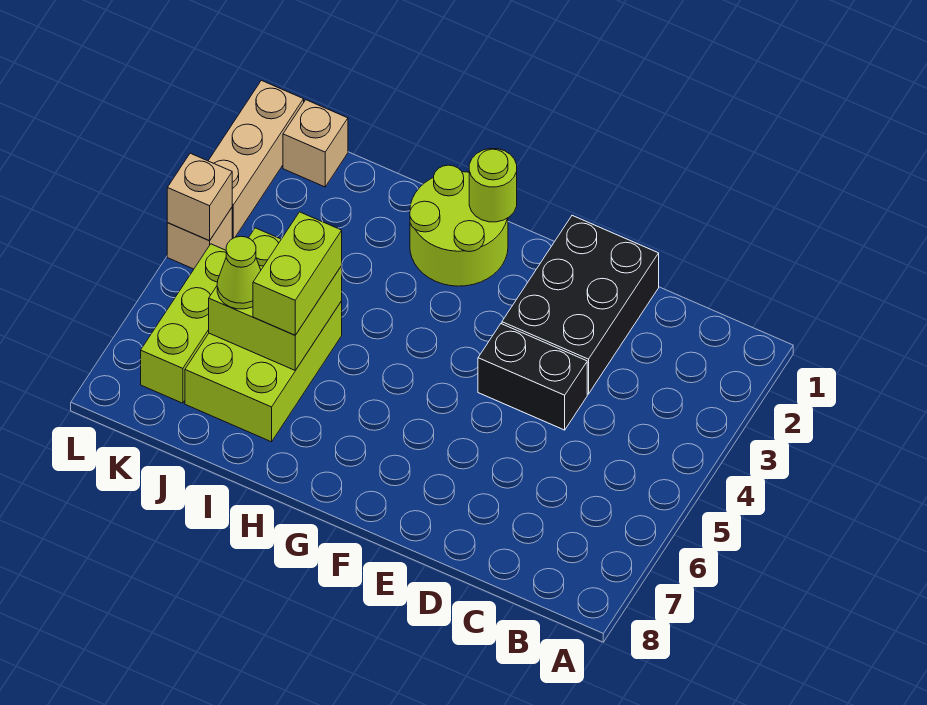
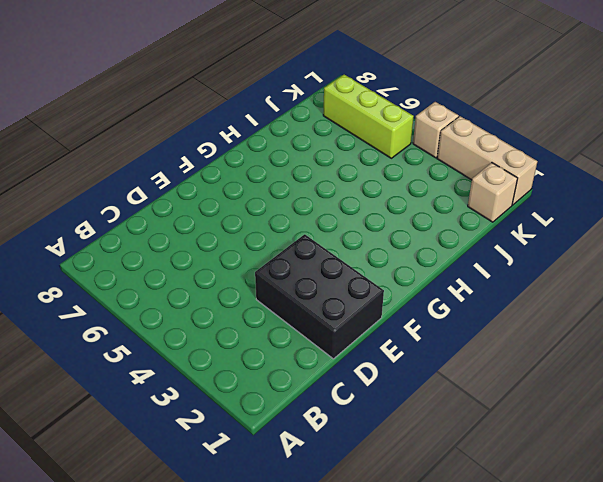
none -> black 1x2 brick [478,324,587,430]
none -> lime 2x2 round brick [410,165,508,286]
none -> lime 2x3 brick [185,301,342,442]

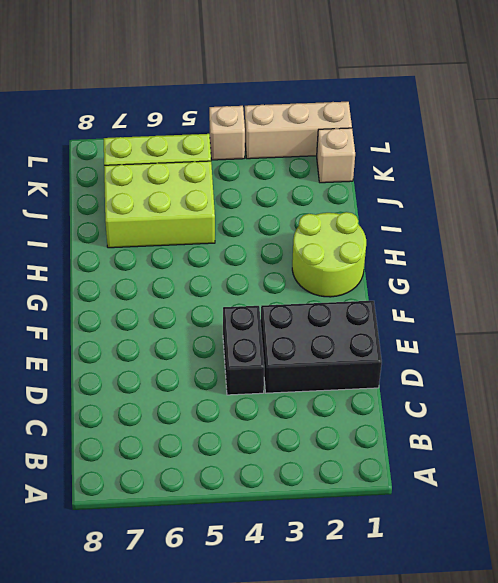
none -> lime 1x1 round brick [469,149,517,222]
none -> lime 2x2 brick [209,228,342,370]
none -> tan 1x1 brick [167,153,232,241]

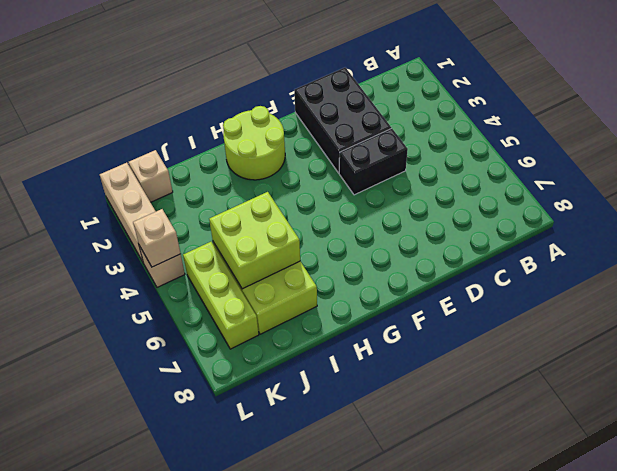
none -> lime 1x1 round brick [469,149,517,222]
none -> lime 1x2 brick [253,212,342,335]
none -> lime 1x1 cone [217,236,261,309]

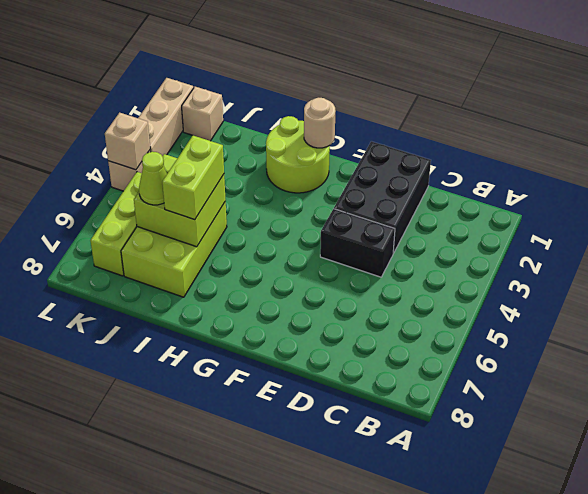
tan 1x1 round brick [304,98,336,148] -> lime 1x1 round brick [469,149,517,222]

